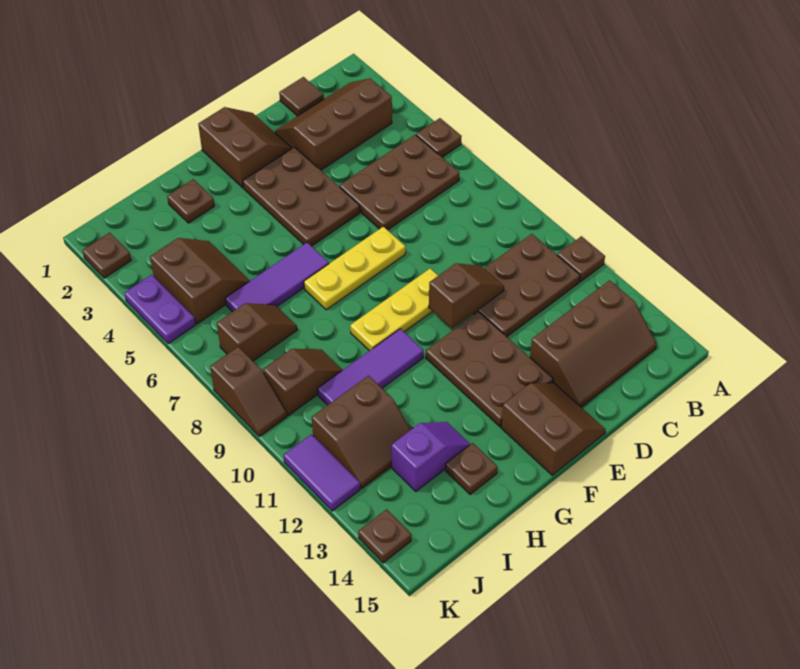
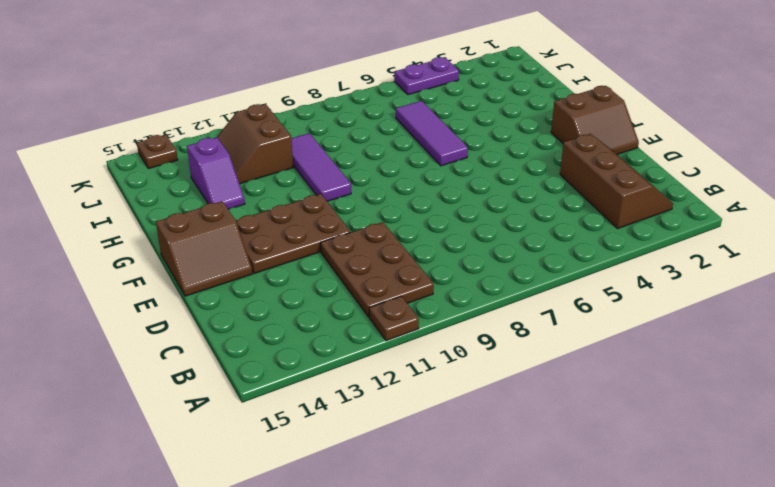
none -> brown 1x1 plate [416,118,462,157]
none -> brown 2x3 plate [339,135,459,230]
none -> brown 2x3 slope [530,280,657,407]

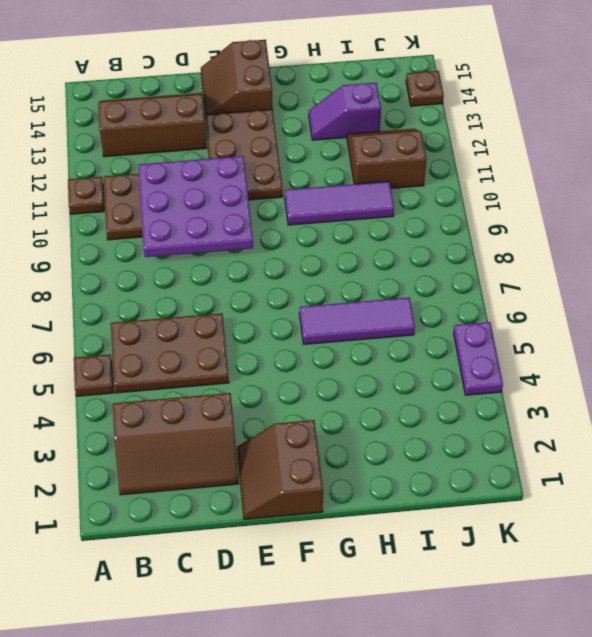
purple 3x3 plate [138,156,253,257] -> brown 1x2 slope [429,263,504,329]
none -> brown 1x1 tile [279,77,324,116]
none -> brown 2x3 plate [243,147,360,246]
none -> yellow 1x3 plate [304,227,405,310]

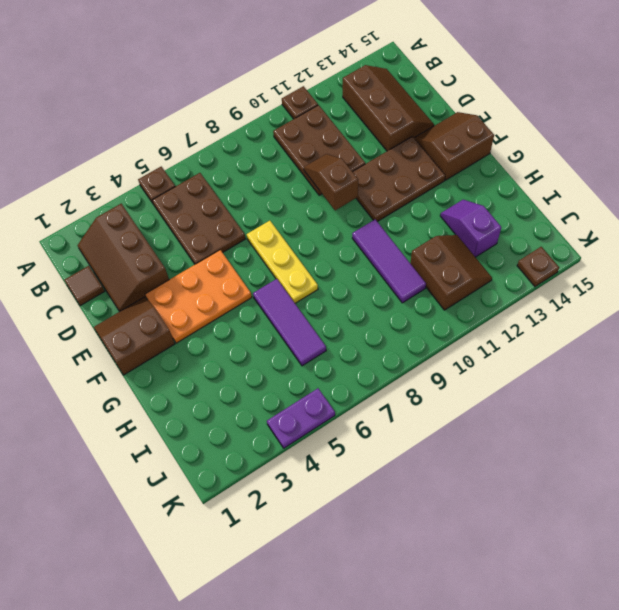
orange 2x3 plate [145,250,252,343] -> brown 2x3 plate [243,147,360,246]
none -> yellow 1x3 plate [350,269,438,351]
none -> brown 1x1 plate [167,179,214,223]
none -> brown 1x1 plate [446,443,497,494]

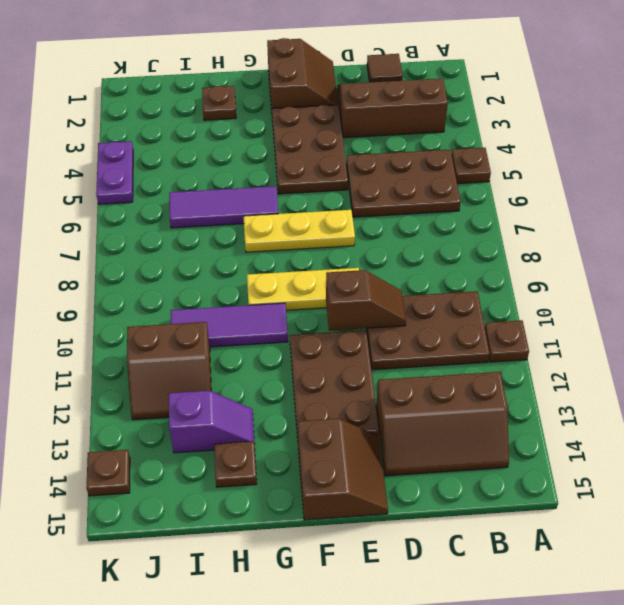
none -> brown 2x2 slope [150,238,250,324]
none -> brown 1x2 slope [217,303,297,361]
none -> brown 1x2 slope [263,349,342,415]

